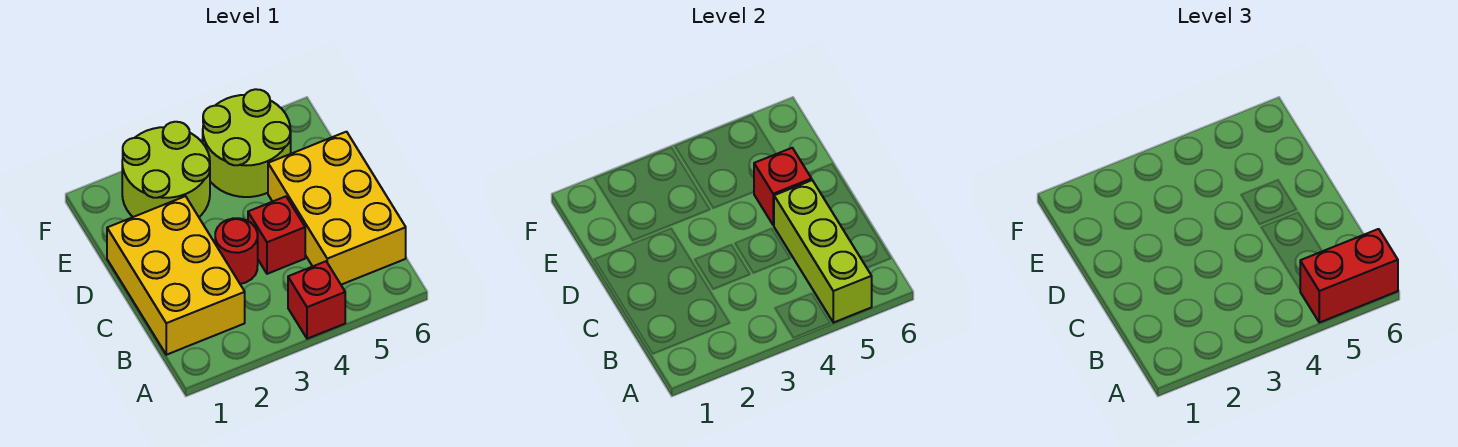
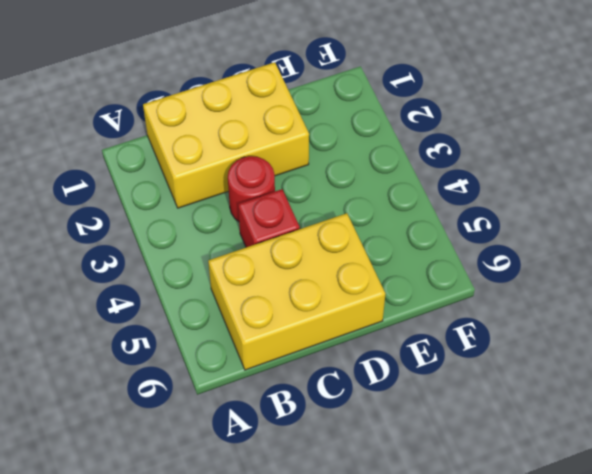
none -> red 1x1 brick [288,261,345,339]
none -> lime 2x2 round brick [122,122,210,217]

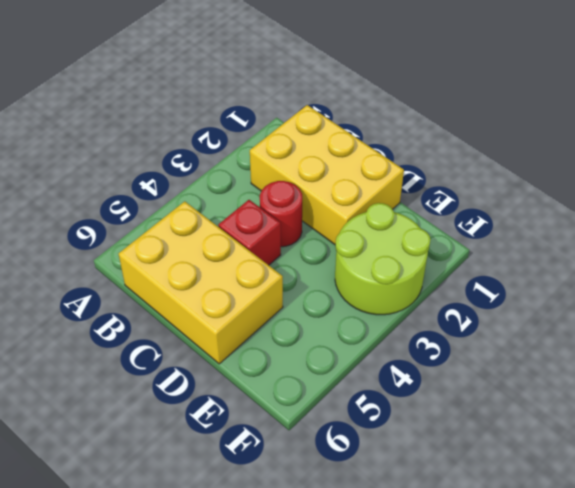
none -> red 1x1 brick [288,261,345,339]
none -> lime 2x2 round brick [203,89,291,197]

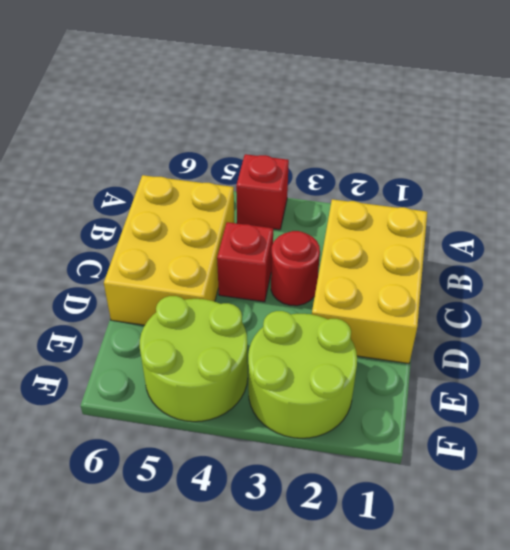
none -> lime 1x3 brick [774,180,872,323]
none -> red 1x1 brick [754,148,812,225]

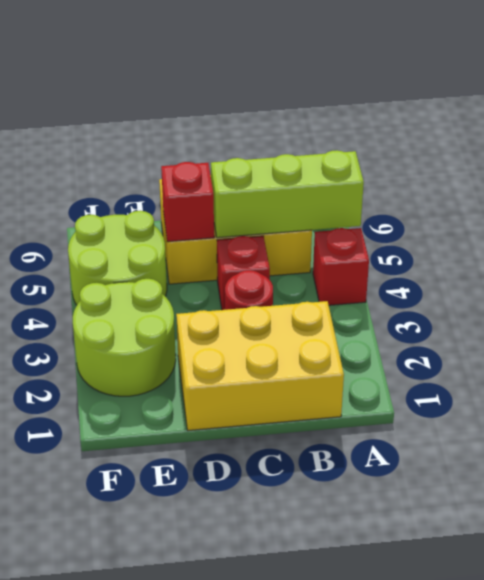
none -> red 1x2 brick [1300,229,1398,323]

